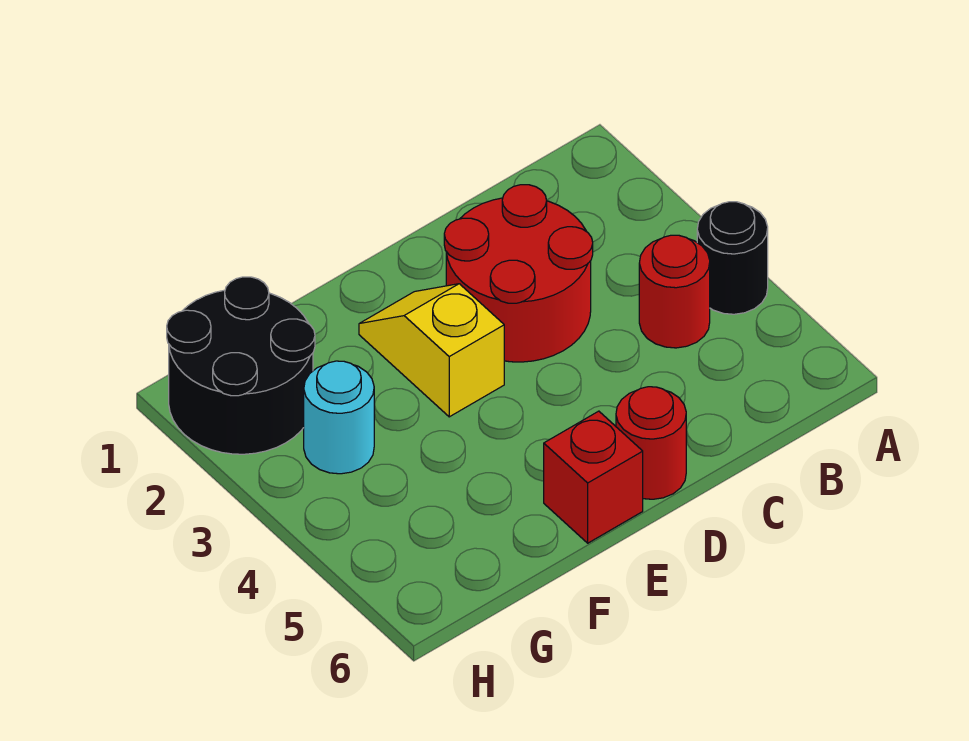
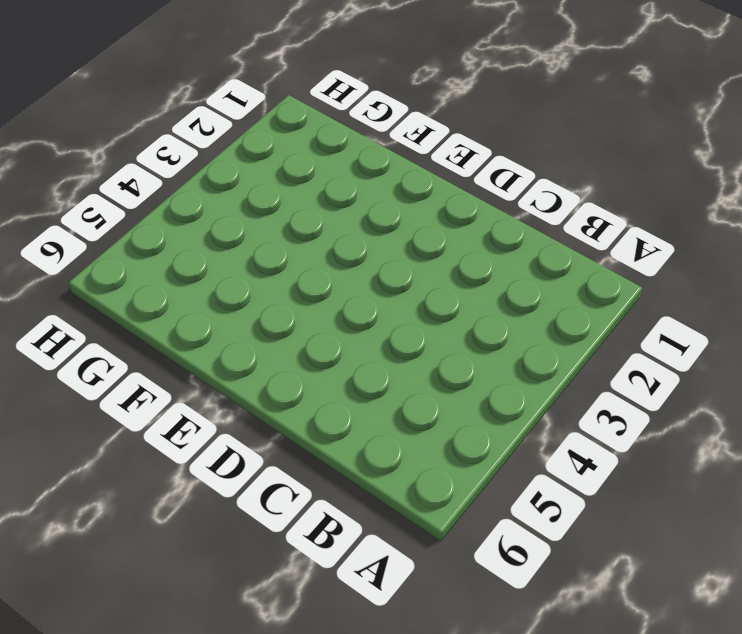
none -> black 1x1 round brick [697,202,768,314]
none -> red 1x1 round brick [639,235,710,348]

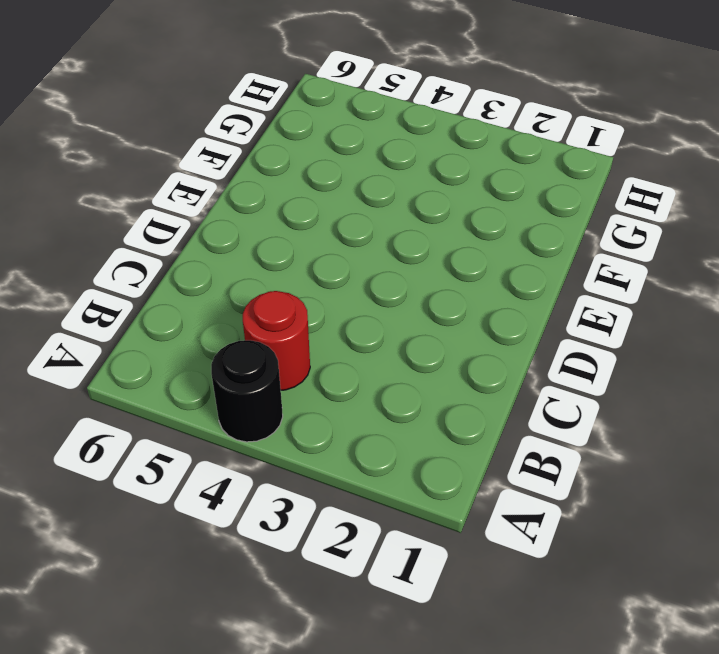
none -> red 2x2 round brick [444,185,593,362]
none -> red 1x1 round brick [616,387,686,499]

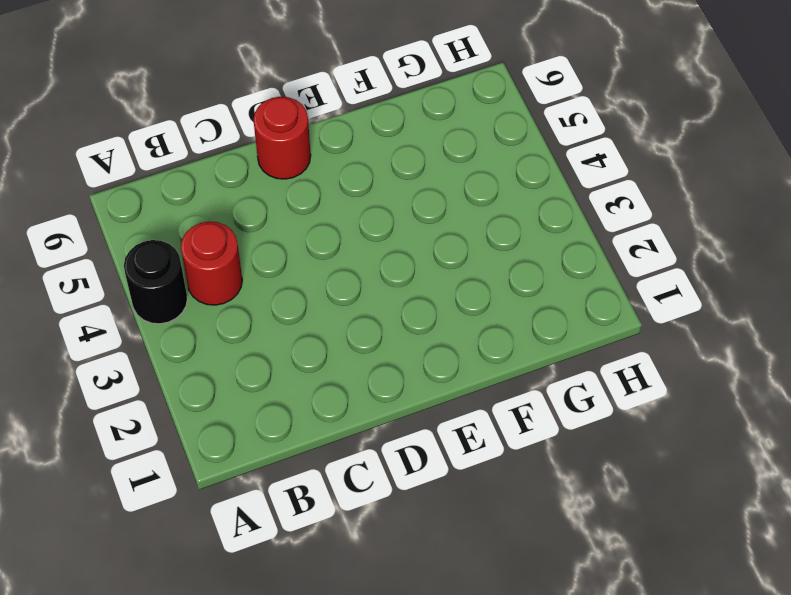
none -> red 2x2 round brick [444,185,593,362]
none -> yellow 1x2 slope [359,284,504,417]

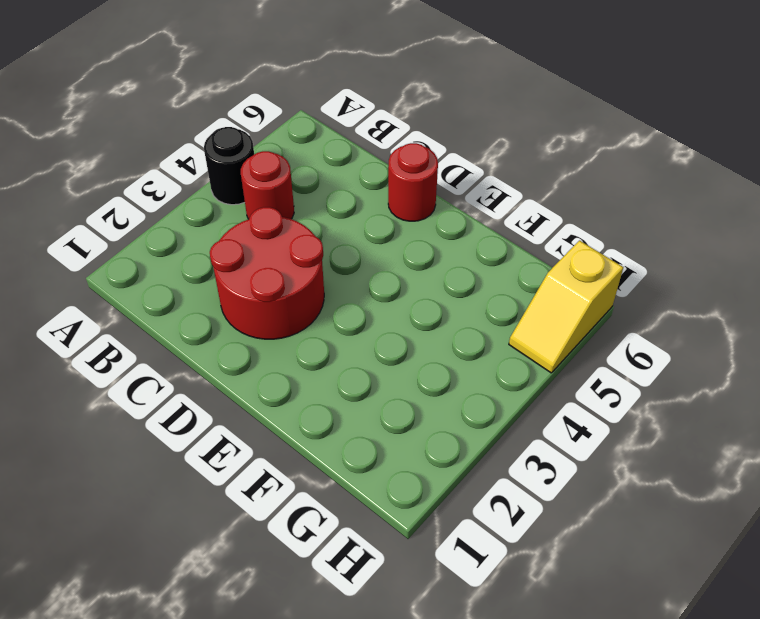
yellow 1x2 slope [509,241,623,373] -> yellow 1x2 slope moved to [359,284,504,417]
none -> red 1x1 brick [544,411,643,543]
none -> black 2x2 round brick [167,277,315,454]

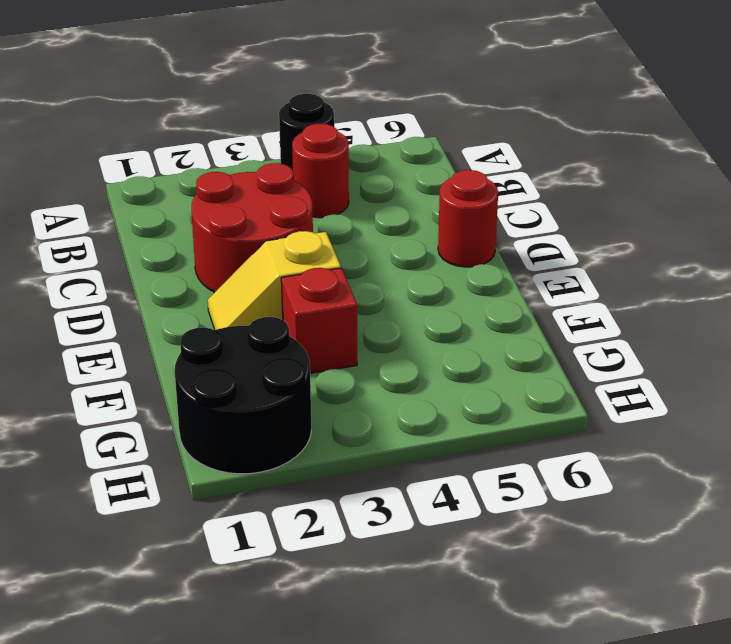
red 1x1 brick [281,268,357,373] -> red 1x1 brick moved to [544,411,643,543]
none -> cyan 1x1 round brick [304,361,374,474]

